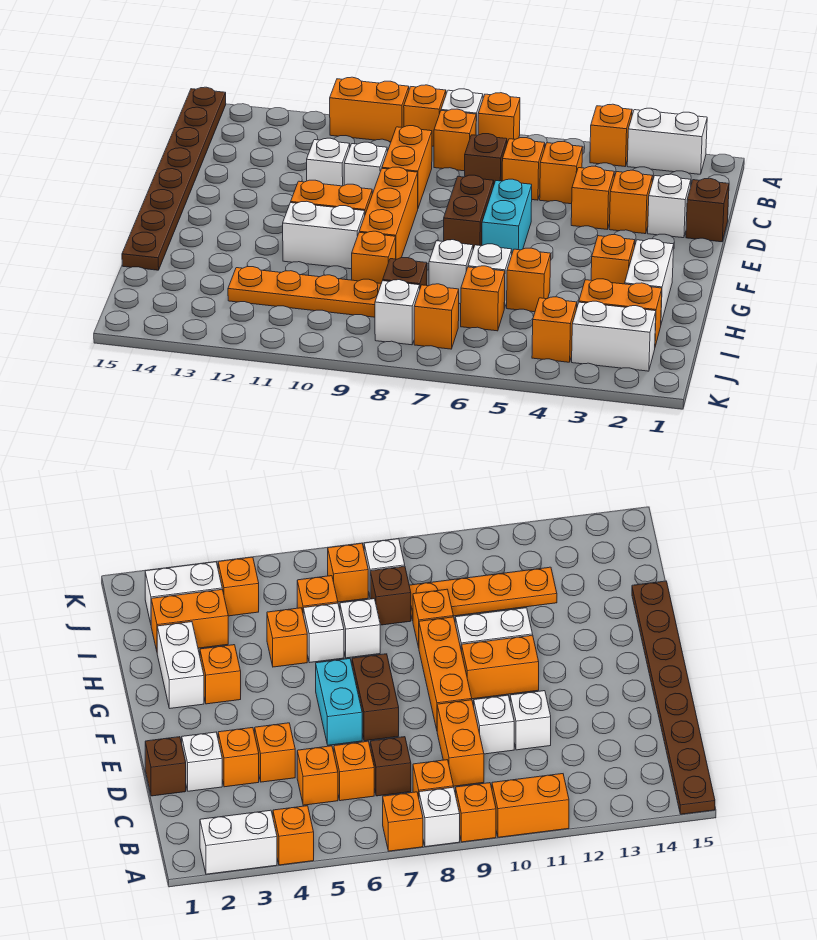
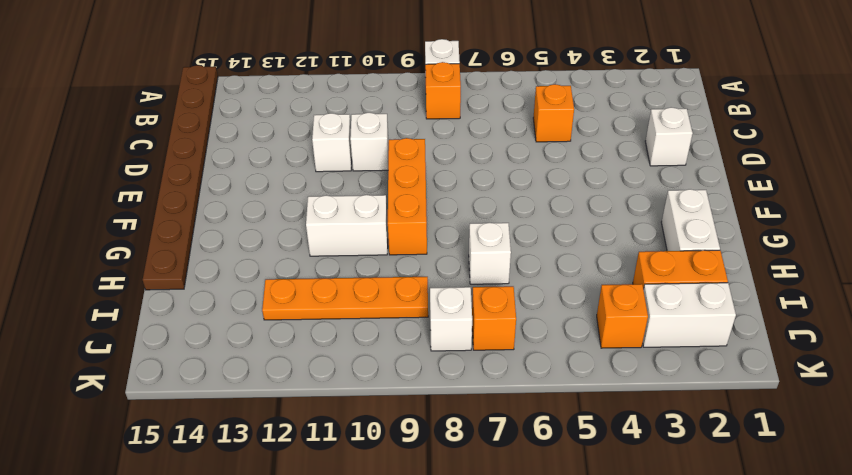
none -> white 1x2 brick [627,108,707,174]
none -> orange 1x1 brick [590,104,632,166]
none -> orange 1x1 brick [478,93,520,143]
none -> orange 1x1 brick [404,85,446,146]

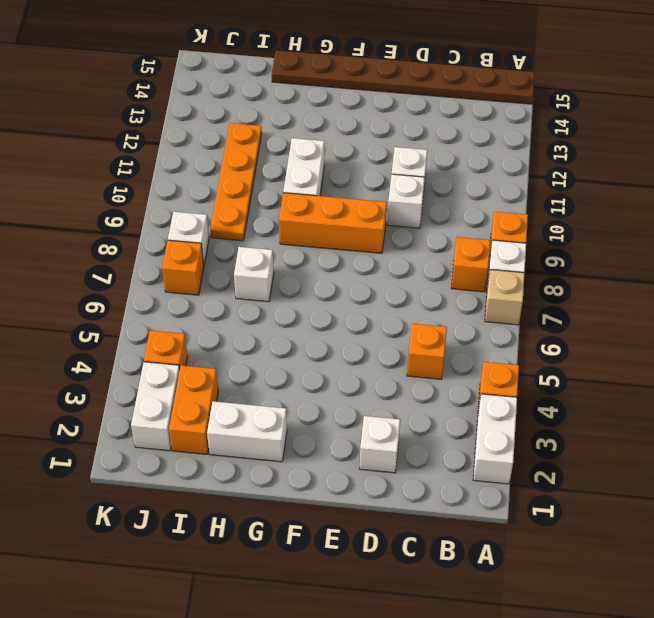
tan 1x1 brick [485,270,524,325] -> orange 1x1 brick [478,93,520,143]
none -> orange 1x2 brick [330,77,409,142]
none -> orange 1x1 brick [502,138,545,200]
none -> brown 1x1 brick [465,134,507,184]
none -> orange 1x2 brick [382,126,432,208]

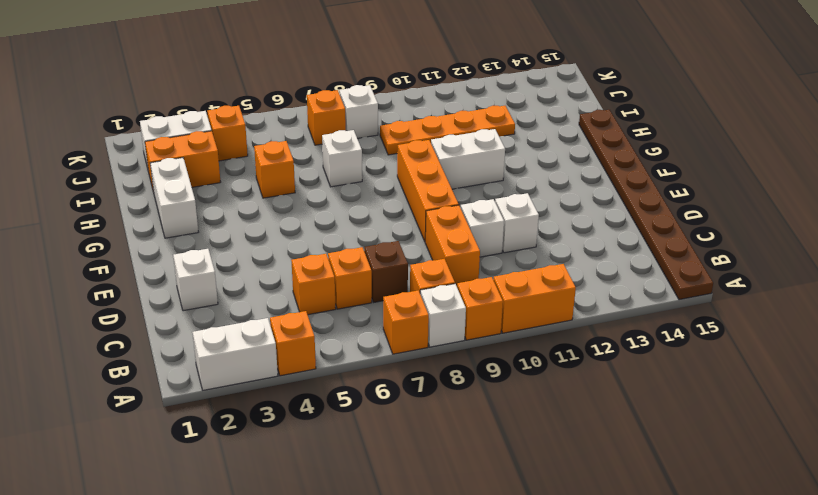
none -> brown 1x1 brick [686,178,729,242]
none -> orange 1x1 brick [609,170,653,234]
none -> orange 1x1 brick [571,166,614,229]
none -> cyan 1x2 brick [482,179,532,253]

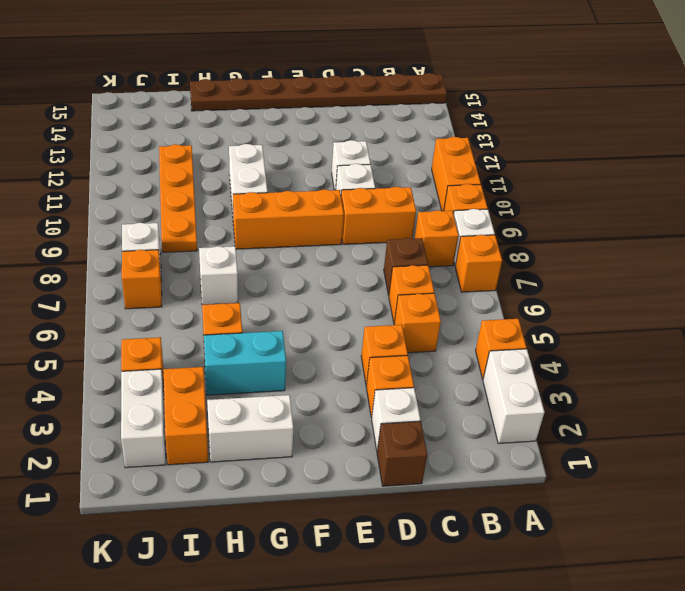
cyan 1x2 brick [204,331,286,395] -> cyan 1x2 brick moved to [482,179,532,253]
none -> brown 1x2 brick [444,175,494,249]
none -> orange 1x2 brick [291,180,372,214]
none -> orange 1x1 brick [591,235,635,284]
none -> white 1x1 brick [468,244,512,308]

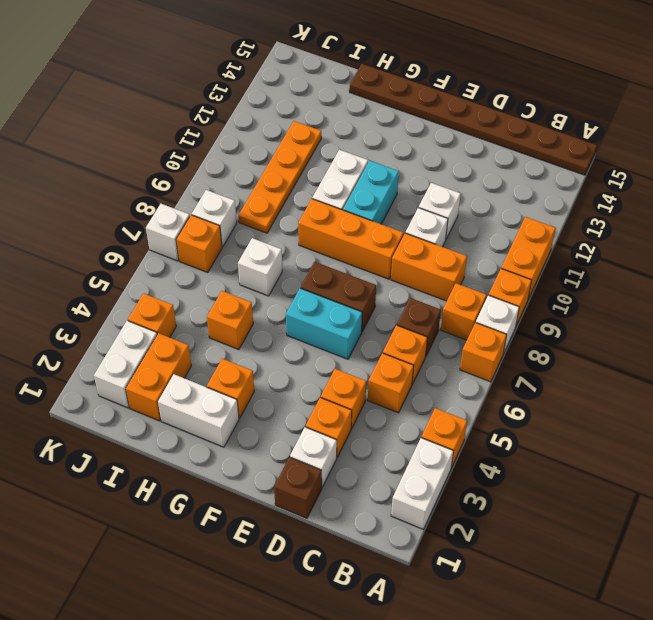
cyan 1x2 brick [343,161,399,224] -> orange 1x2 brick [291,180,372,214]
white 1x1 brick [146,204,190,261] -> white 1x1 brick moved to [468,244,512,308]
none -> orange 1x1 brick [352,231,396,283]
none -> orange 1x1 brick [461,266,505,331]
none -> brown 1x1 brick [383,258,427,288]

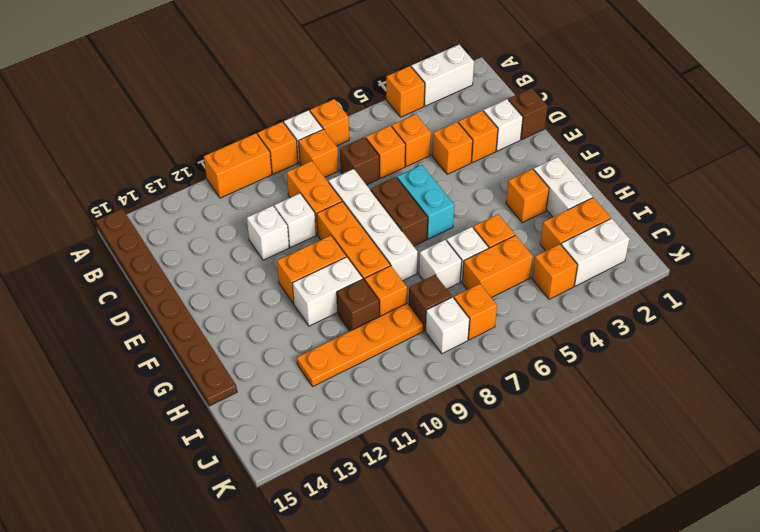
white 1x4 brick [329,169,418,281] -> none
brown 1x1 brick [337,279,379,331] -> none
orange 1x2 brick [462,235,533,298] -> orange 1x1 brick [461,266,505,331]

